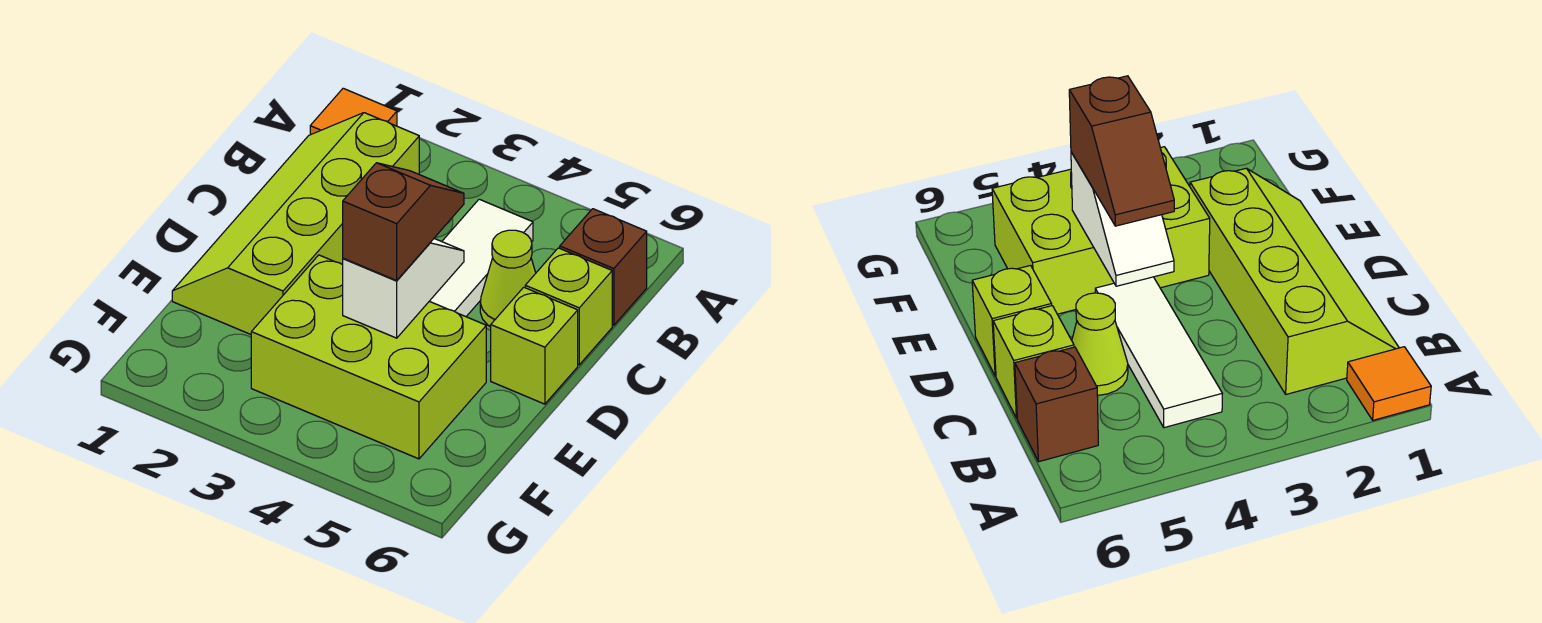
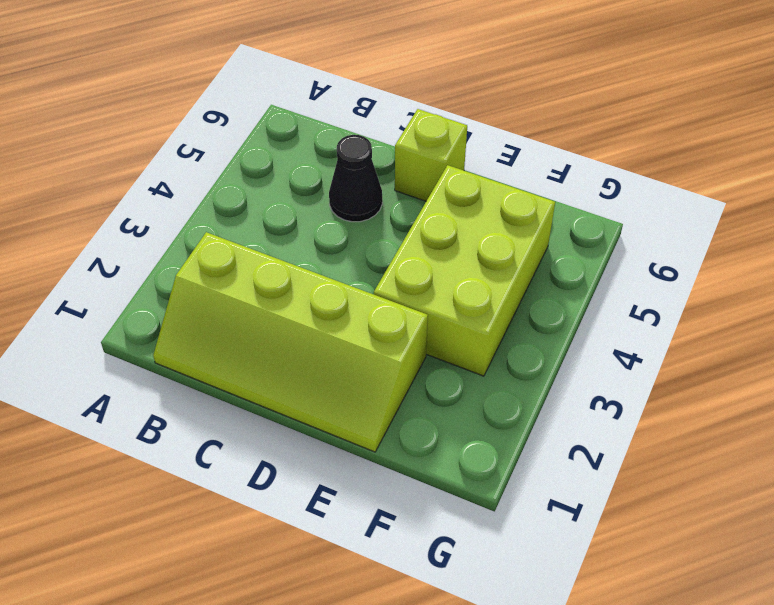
black 1x1 cone [329,135,382,222] -> lime 1x1 cone [480,230,536,327]
none -> orange 1x1 tile [310,88,397,135]
none -> white 1x3 tile [430,199,533,317]

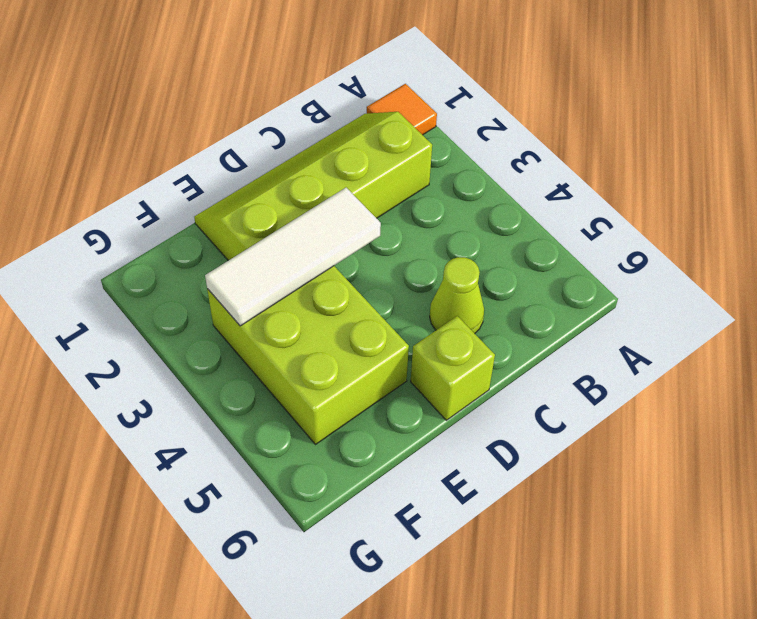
white 1x3 tile [205,188,381,326] -> white 1x3 tile moved to [430,199,533,317]
none -> brown 1x1 brick [560,209,647,326]
none -> lime 1x1 brick [525,248,612,365]

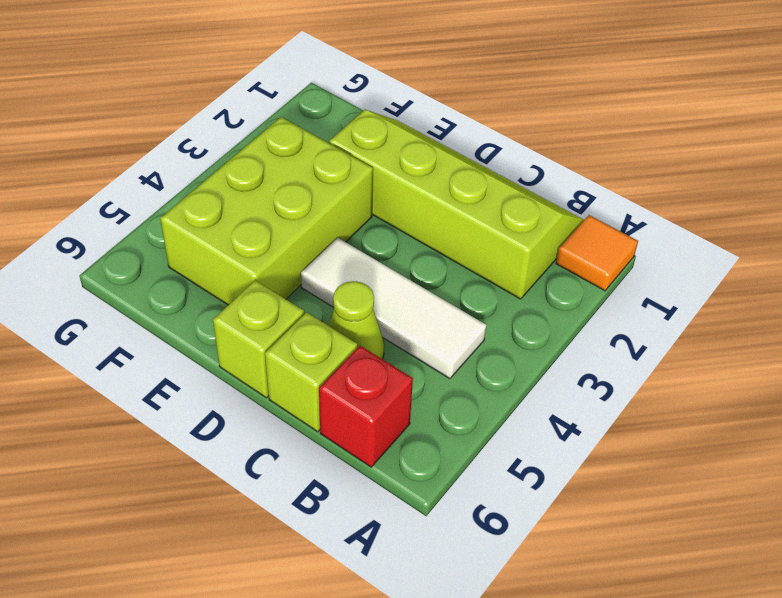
red 1x1 brick [319,346,413,467] -> brown 1x1 brick [560,209,647,326]
none -> white 1x2 slope [343,239,464,338]
none -> brown 1x2 slope [343,163,464,280]

